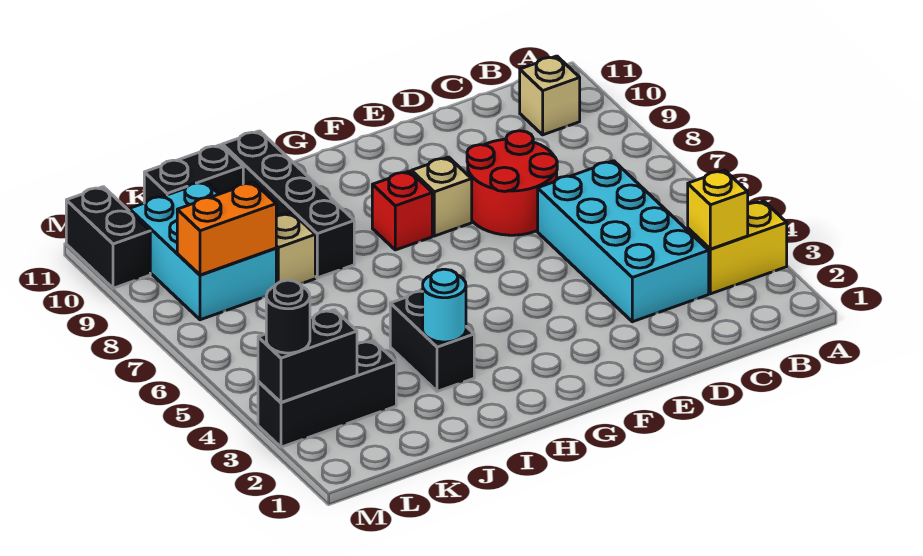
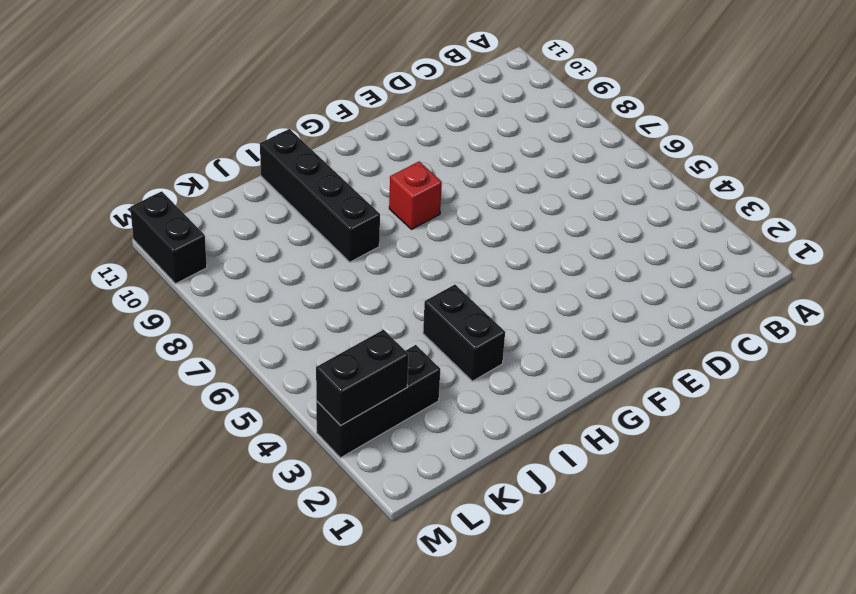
none -> yellow 1x2 brick [688,201,787,294]
none -> tan 1x1 brick [520,56,580,135]
none -> cyan 2x4 brick [538,161,709,322]

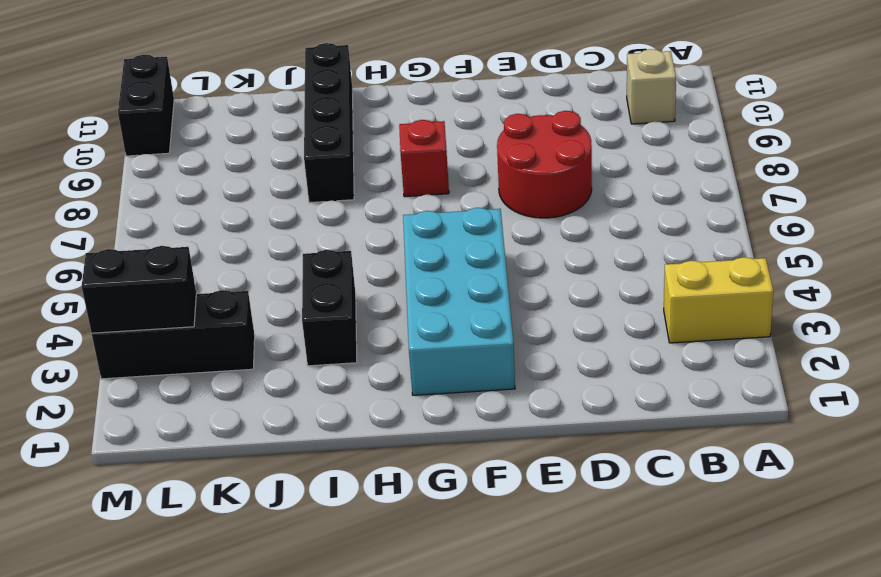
cyan 2x4 brick [403,208,515,395] -> cyan 2x4 brick moved to [538,161,709,322]
none -> tan 1x1 brick [412,157,472,236]
none -> tan 1x1 brick [276,213,315,284]
none -> black 1x2 brick [144,145,243,203]

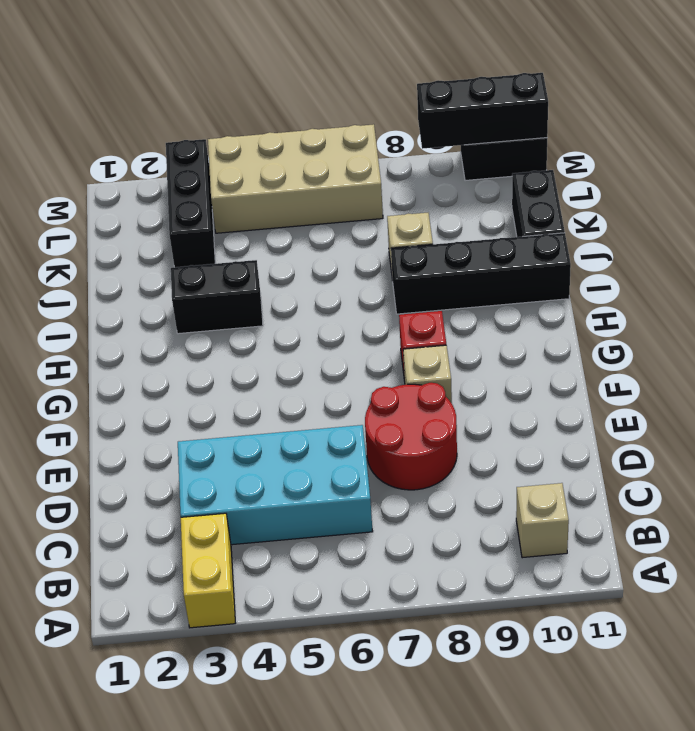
tan 2x4 brick [208,124,383,233] -> none
black 1x3 brick [417,73,548,149] -> none
none -> cyan 2x3 brick [129,182,276,320]
none -> yellow 1x1 brick [688,170,748,249]
none -> cyan 1x1 round brick [423,269,466,342]

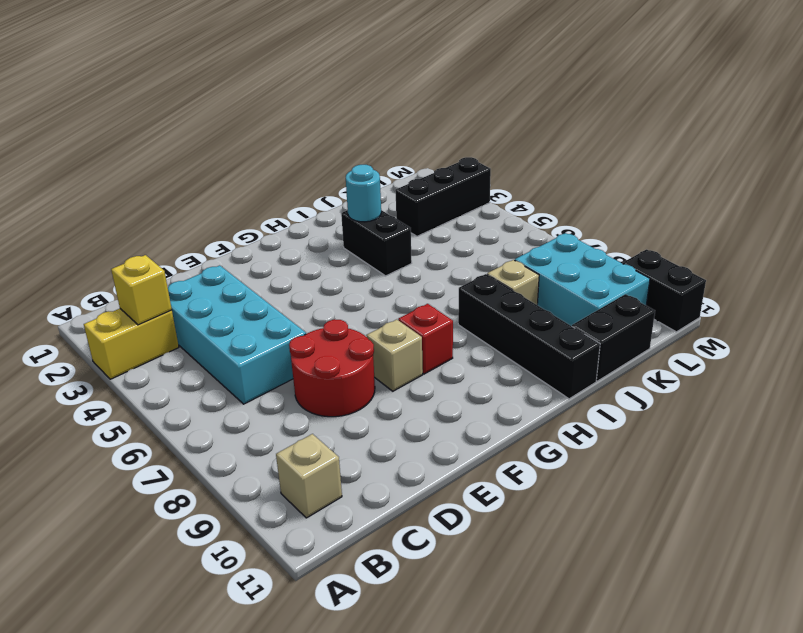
none -> orange 1x2 brick [177,182,276,275]
none -> black 1x2 brick [258,310,357,402]
none -> black 1x1 round brick [266,280,310,353]

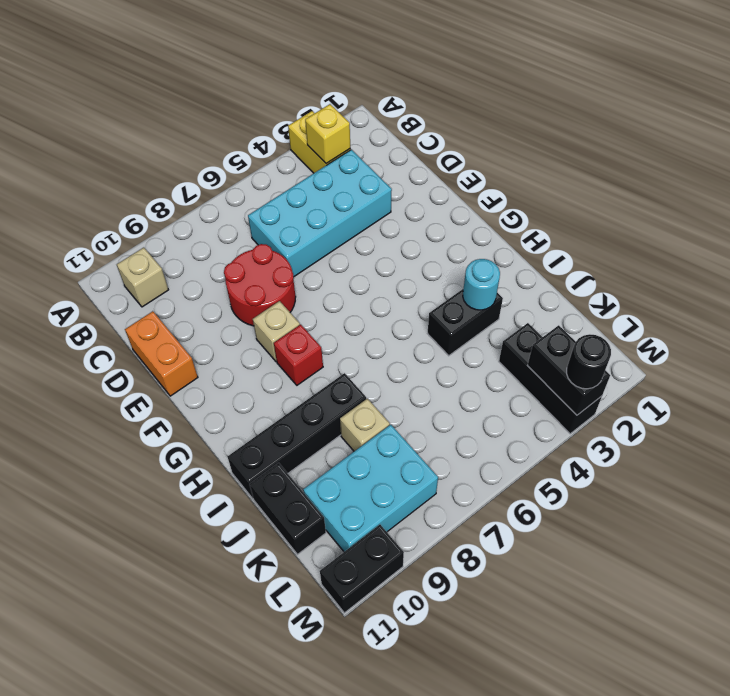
orange 1x2 brick [125,311,198,396] -> orange 1x2 brick moved to [177,182,276,275]

